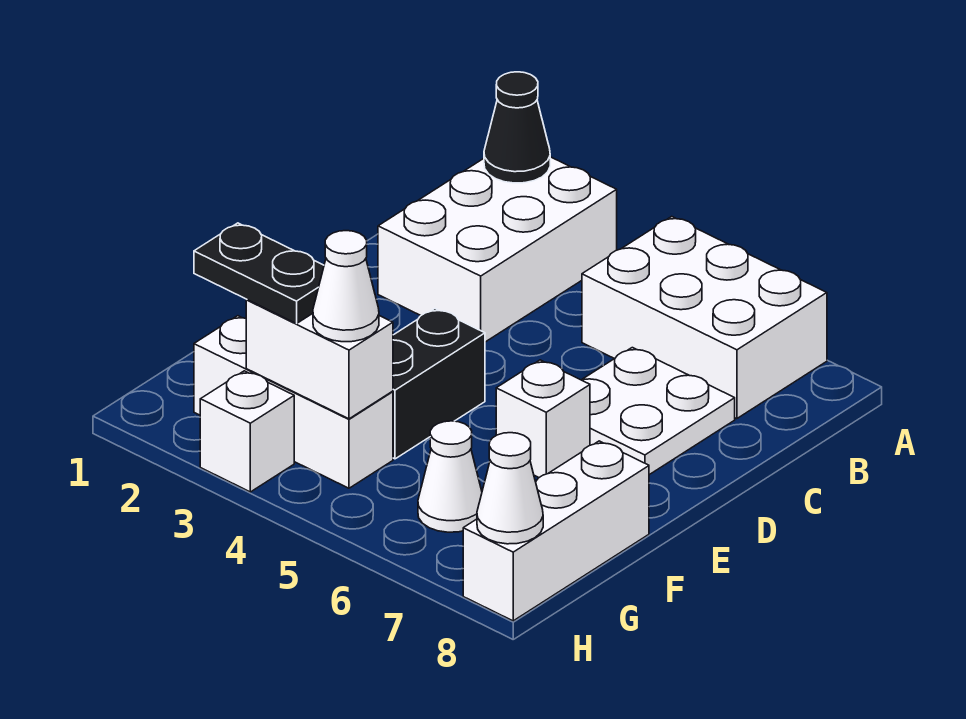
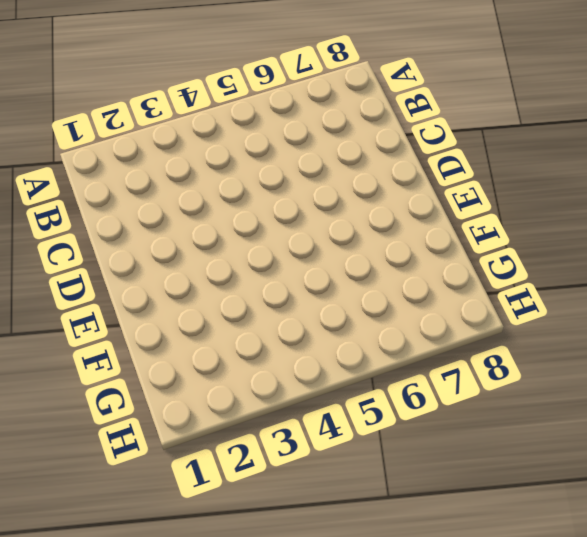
none -> white 2x3 brick [378,157,617,342]
none -> white 2x3 brick [582,217,827,419]
none -> white 2x2 plate [582,348,735,475]

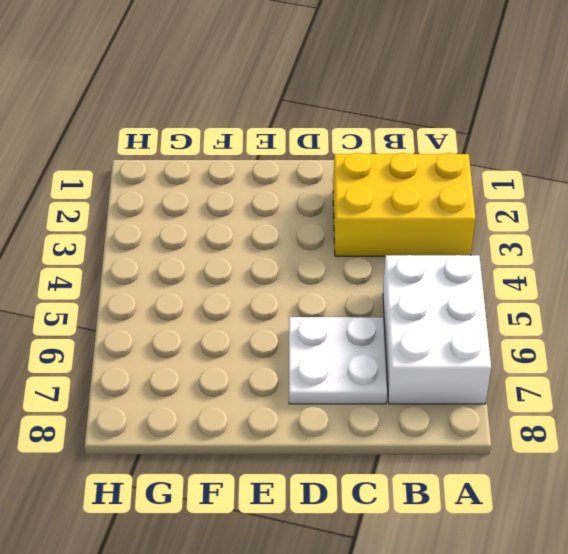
yellow 2x3 brick [333,153,476,256] -> white 2x3 brick [378,157,617,342]
none -> black 1x2 brick [392,309,485,459]
none -> white 1x1 brick [496,360,590,477]
none -> white 1x3 brick [463,441,649,621]

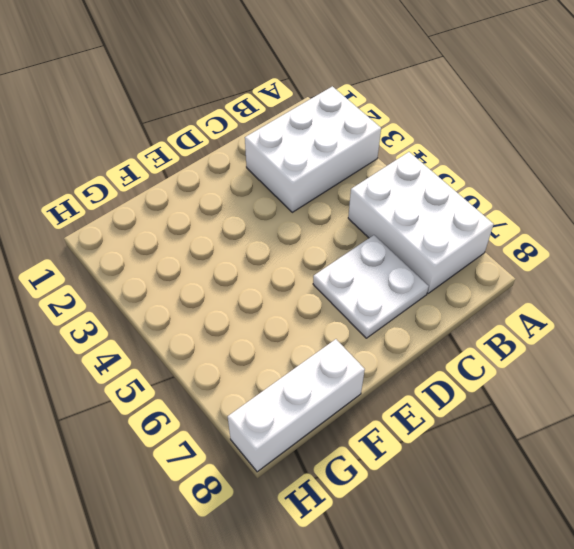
none -> black 1x2 brick [392,309,485,459]
none -> white 1x1 brick [496,360,590,477]
none -> white 1x3 brick [194,316,393,488]

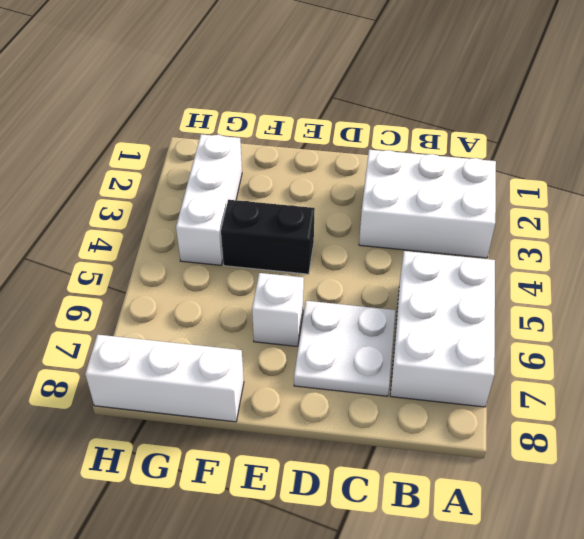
none -> white 1x1 cone [418,421,482,532]
none -> white 1x1 brick [200,371,294,492]
none -> black 1x1 cone [484,72,550,183]

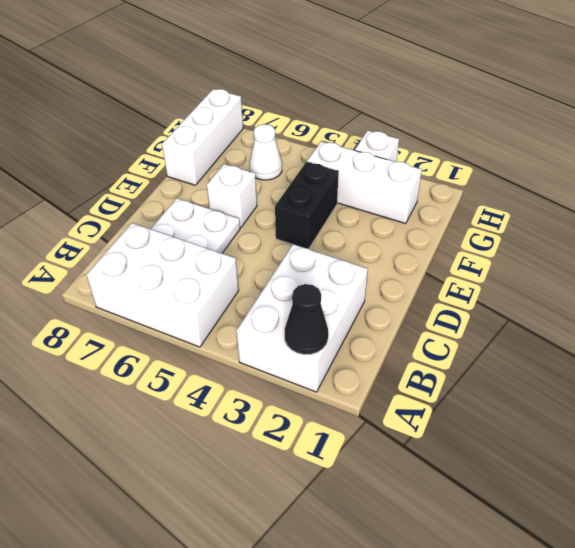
none -> white 1x2 brick [246,300,393,419]
none -> white 1x1 cone [477,433,543,544]
none -> black 1x2 plate [194,223,324,324]

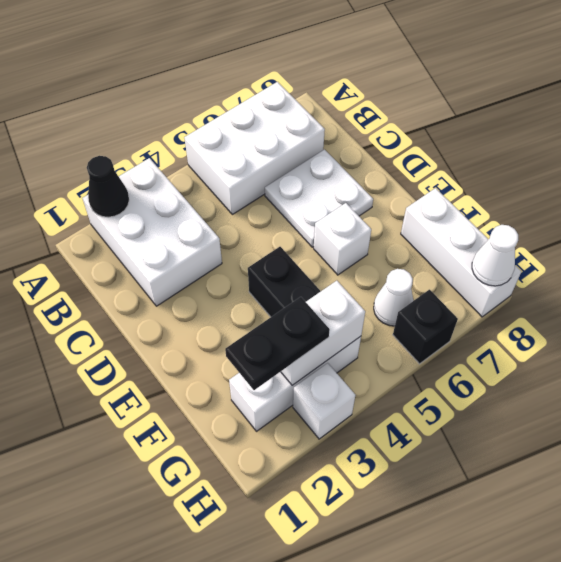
black 1x1 brick [393,290,458,364] -> none
none -> white 1x1 cone [313,231,379,342]

